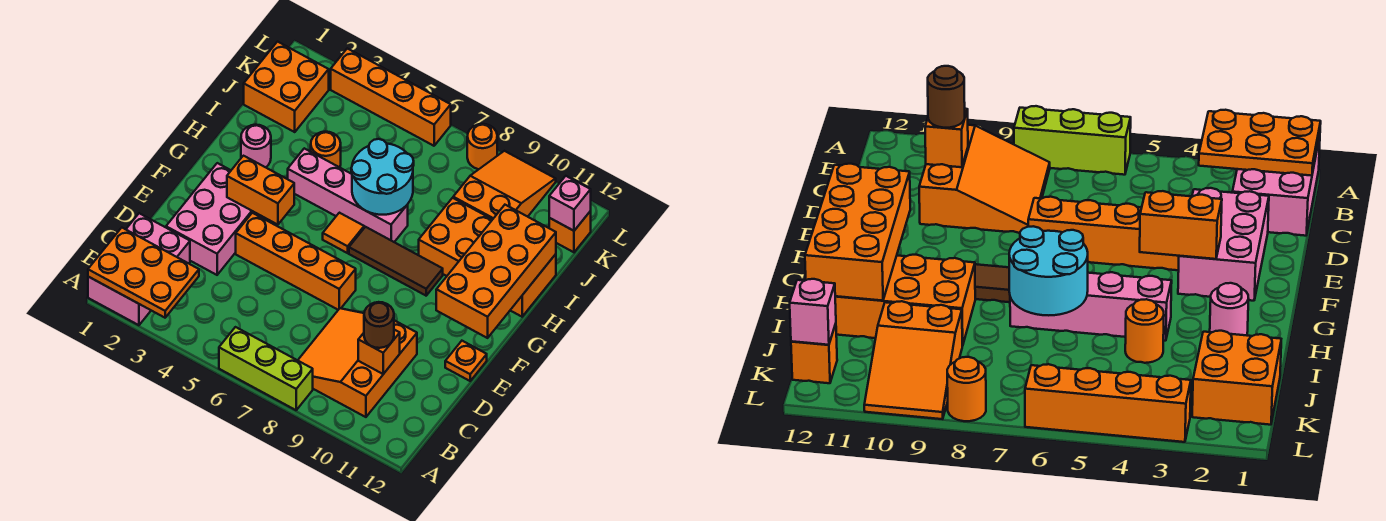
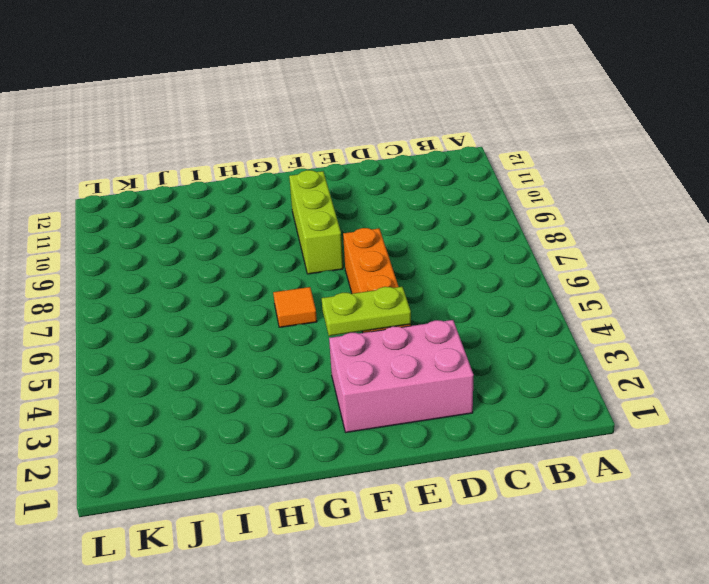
lime 1x2 plate [322,287,411,336] -> orange 1x2 brick [227,156,294,225]
lime 1x3 brick [289,170,343,274] -> lime 1x3 brick moved to [219,327,313,410]
none -> pink 2x3 brick [88,213,190,325]
none -> orange 3x3 slope [298,308,417,417]
none -> orange 1x1 plate [445,341,487,381]

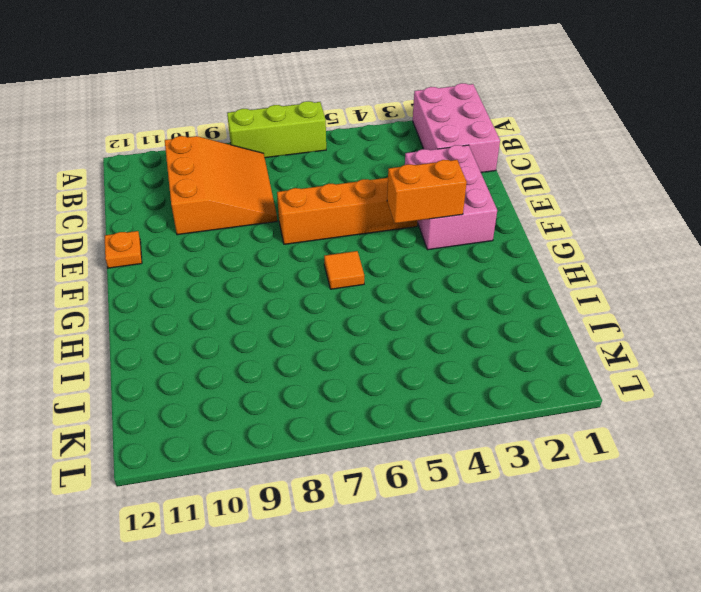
none -> brown 1x3 tile [349,227,443,296]
none -> pink 1x1 round brick [241,125,271,167]
none -> pink 1x4 brick [288,148,408,242]

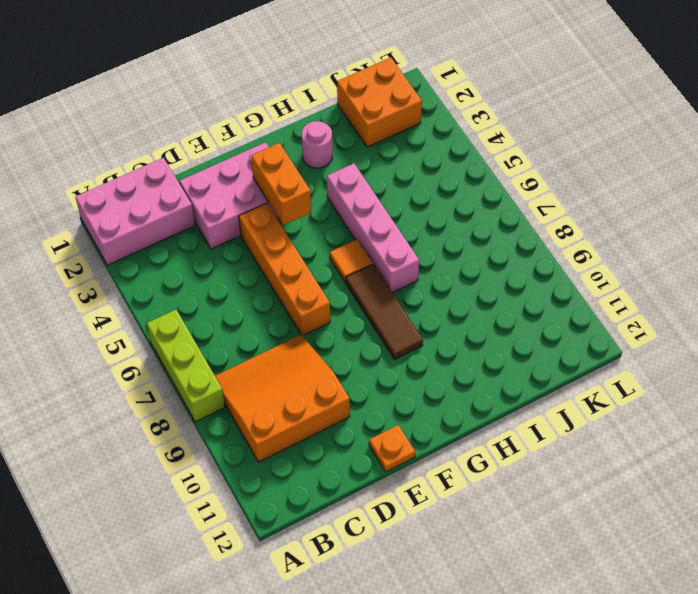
none -> orange 2x4 brick [419,198,556,317]
none -> orange 1x1 round brick [311,132,341,167]
none -> orange 2x3 slope [453,151,556,219]

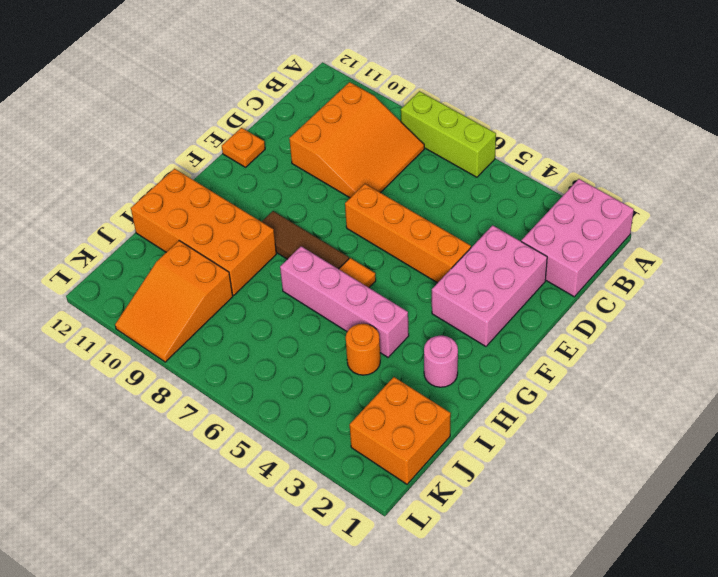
none -> orange 1x1 brick [549,211,591,252]
none -> orange 1x4 brick [331,48,451,146]
none -> orange 1x1 round brick [467,124,497,169]

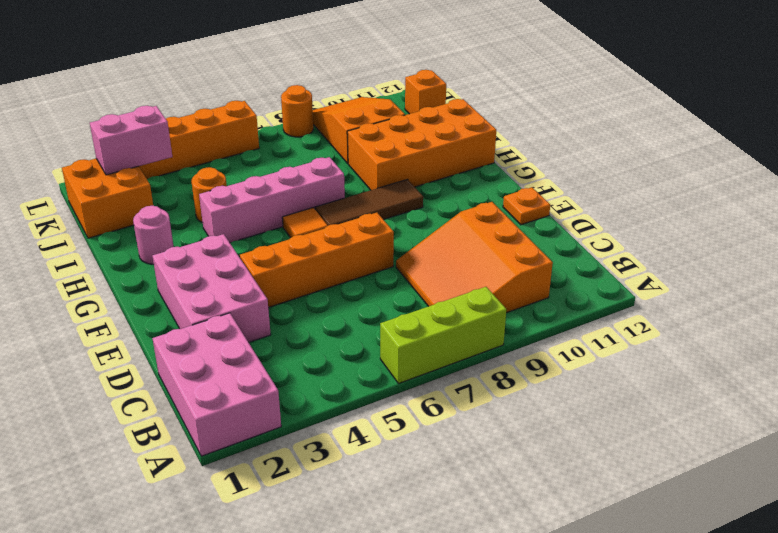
pink 1x2 brick [90,106,172,175] -> none
none -> orange 2x3 plate [88,228,199,318]
none -> orange 1x1 brick [358,330,400,374]
none -> orange 1x2 brick [227,156,294,225]

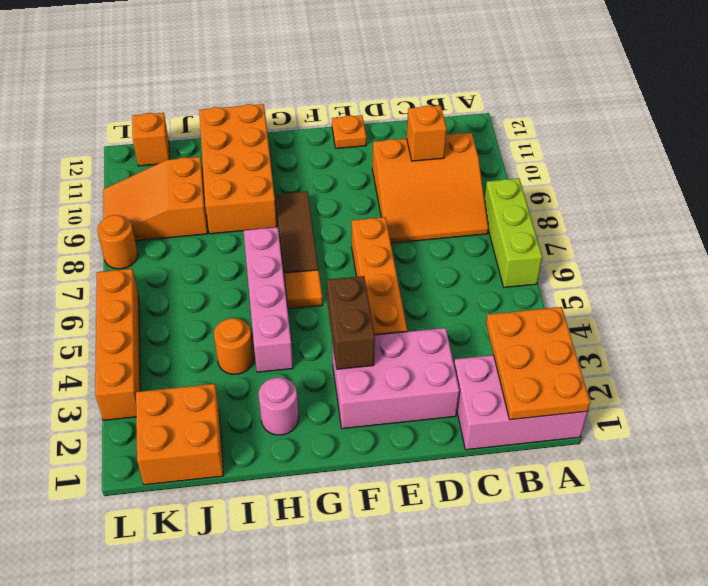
brown 1x2 brick [327,276,375,369] -> orange 1x2 brick [227,156,294,225]
none -> orange 2x4 brick [436,205,556,338]
none -> cyan 2x2 round brick [351,139,414,215]
none -> pink 1x1 brick [549,176,591,231]

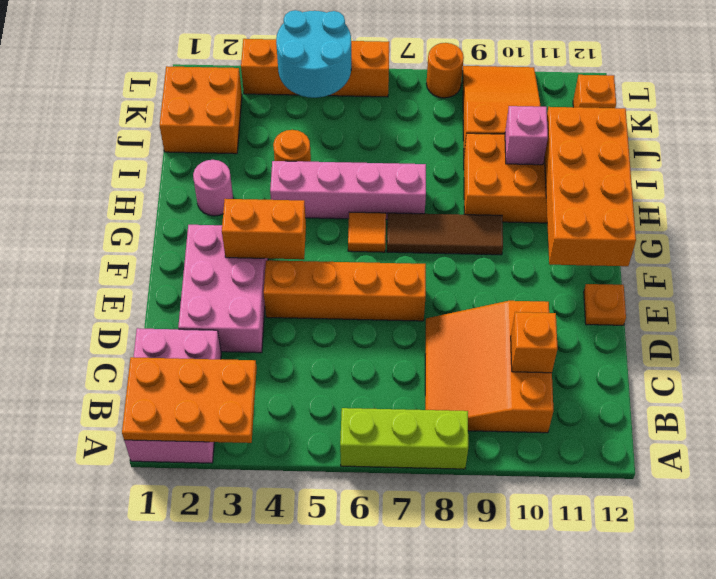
pink 1x1 brick [505,106,548,165] -> pink 1x1 brick moved to [549,176,591,231]
cyan 2x2 round brick [276,10,351,98] -> cyan 2x2 round brick moved to [351,139,414,215]
none -> brown 1x1 round brick [364,302,394,348]

